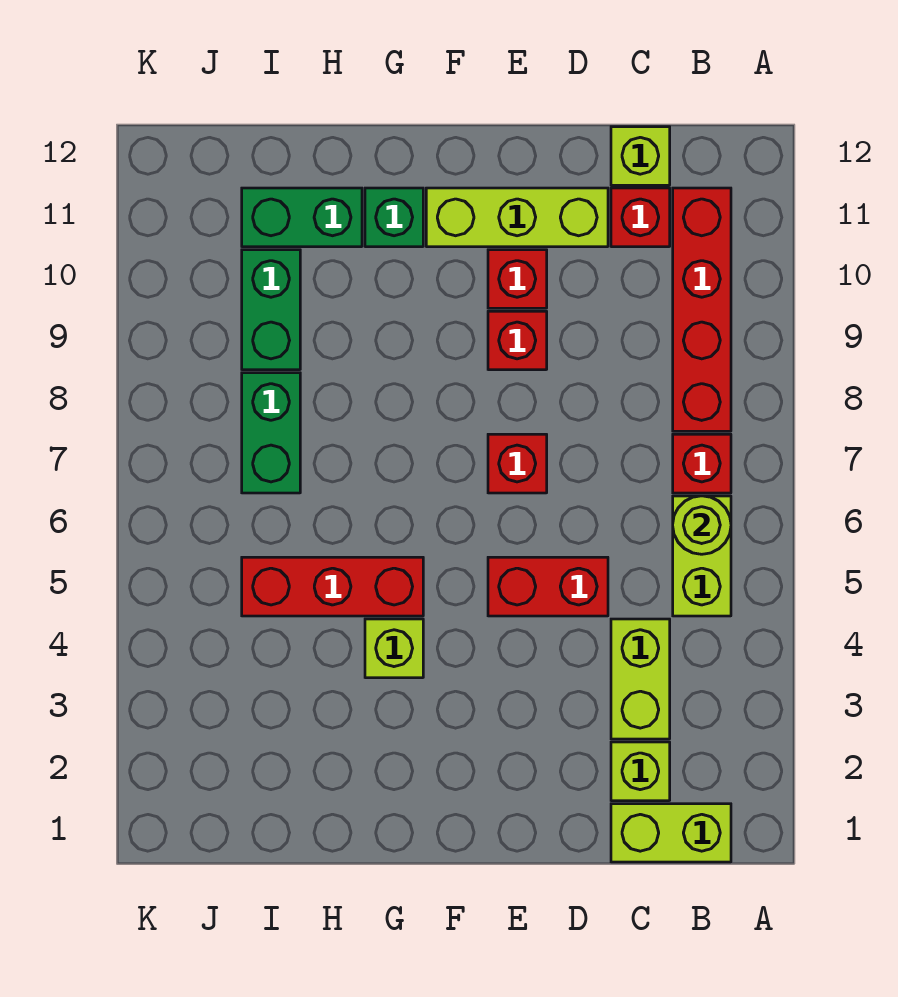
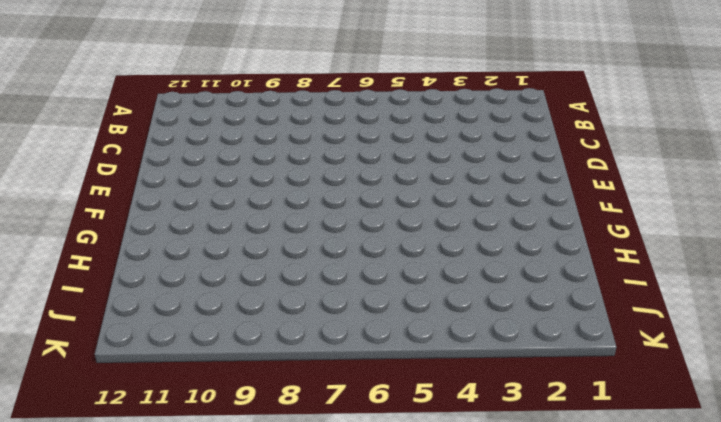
none -> lime 1x2 brick [611,804,731,862]
none -> lime 1x2 brick [673,496,731,616]
none -> red 1x1 brick [673,434,731,493]

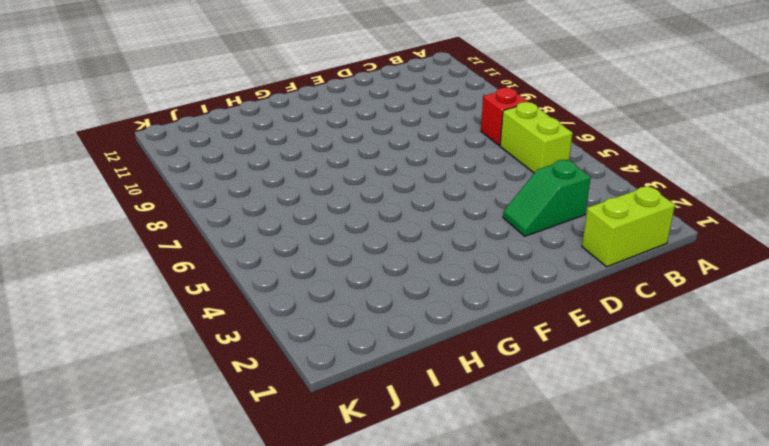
green 1x2 slope [503,160,591,236] -> lime 1x2 brick [611,619,670,739]
none -> red 1x4 brick [673,188,731,431]
none -> lime 1x1 brick [611,742,670,801]
none -> red 1x1 brick [611,188,670,247]

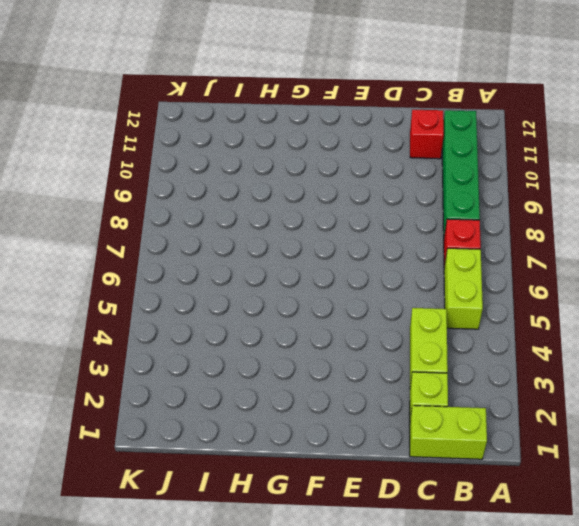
green 1x4 brick [442,110,480,235] -> red 1x4 brick [673,188,731,431]
none -> lime 1x1 brick [611,127,670,185]
none -> red 1x2 brick [488,557,608,616]
none -> lime 1x3 brick [426,188,608,247]

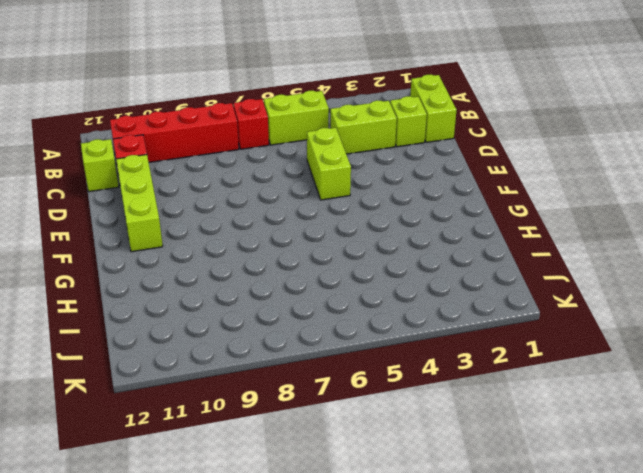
lime 1x2 brick [307,128,351,200] -> red 1x2 brick [488,557,608,616]
none -> red 1x1 brick [488,434,547,493]
none -> red 1x1 brick [488,311,547,370]
none -> red 1x1 brick [488,250,547,308]

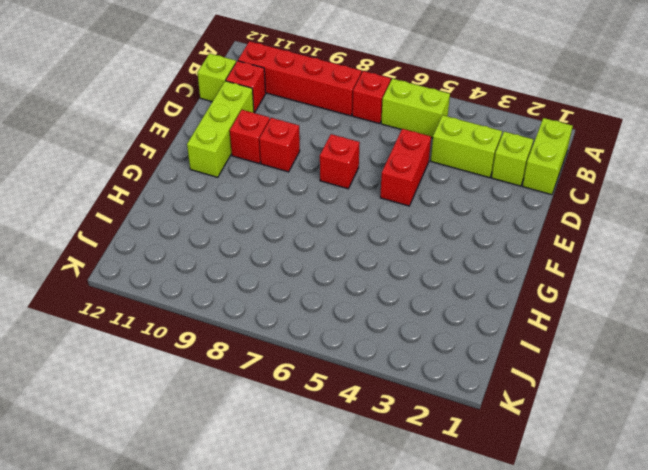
none -> lime 1x1 brick [365,619,423,678]
none -> red 1x3 brick [242,557,423,616]
none -> green 1x1 brick [365,188,423,247]

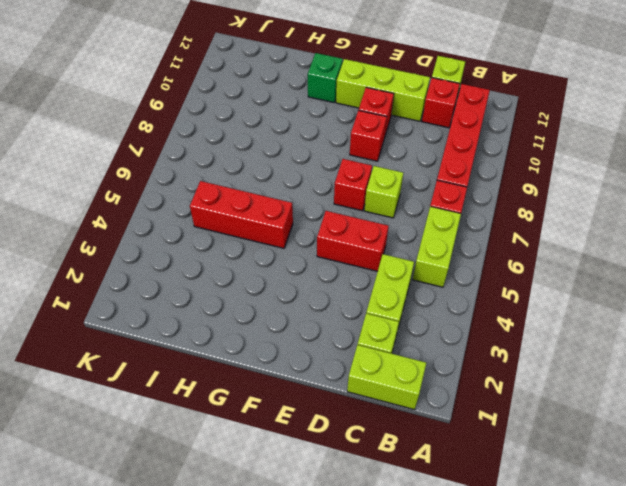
lime 1x1 brick [364,166,403,218] -> lime 1x1 brick moved to [365,619,423,678]
none -> green 1x2 brick [242,188,362,247]
none -> green 1x2 brick [242,373,300,493]
none -> green 1x2 brick [242,250,300,370]

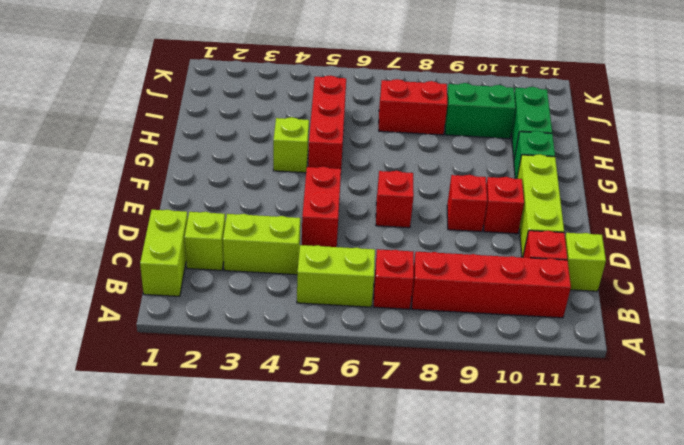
red 1x2 brick [379,79,447,135] -> green 1x2 brick [242,373,300,493]
none -> lime 1x1 round brick [673,496,731,554]

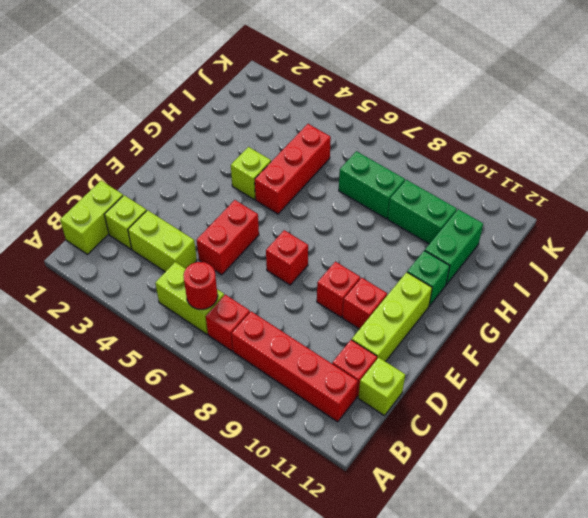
red 1x1 round brick [183,262,218,309] -> lime 1x1 round brick [673,496,731,554]

